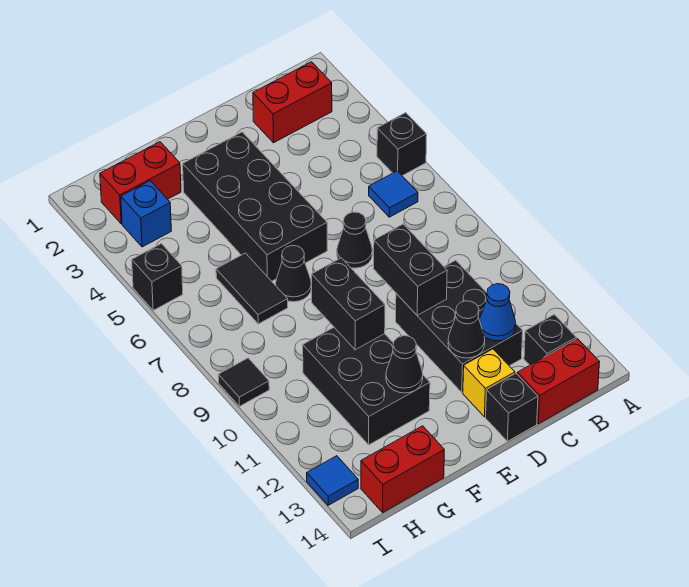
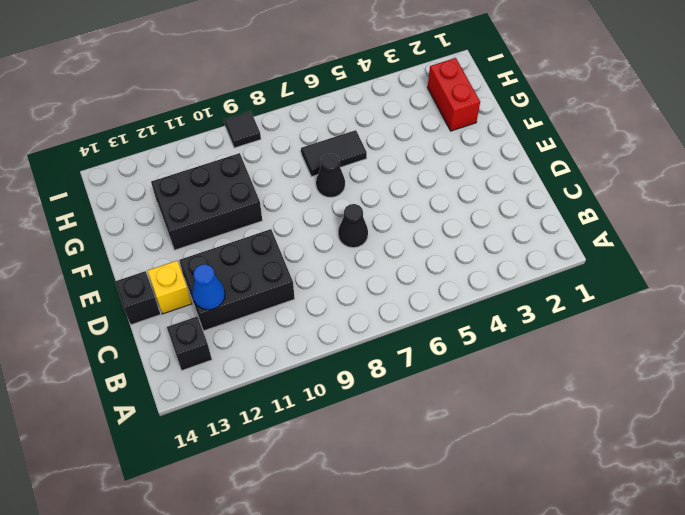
none -> black 1x1 brick [377,113,427,176]
none -> red 1x2 brick [253,62,332,143]
none -> blue 1x1 tile [369,171,418,217]

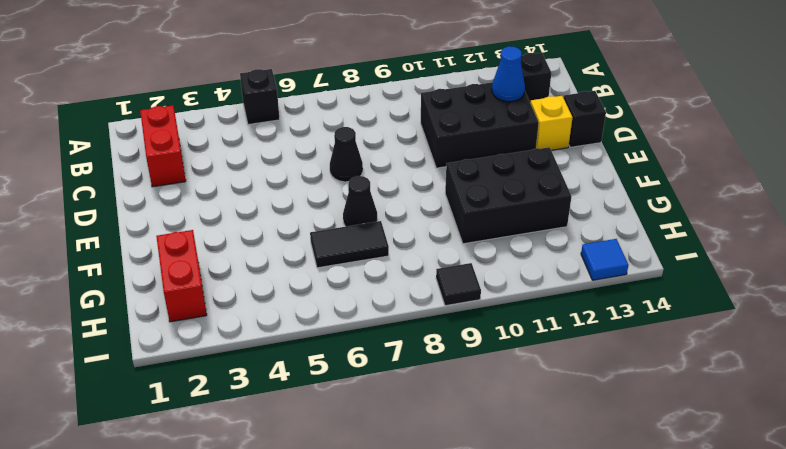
none -> blue 1x1 tile [369,171,418,217]
none -> red 1x2 brick [517,339,599,424]
none -> black 2x4 brick [183,132,327,281]

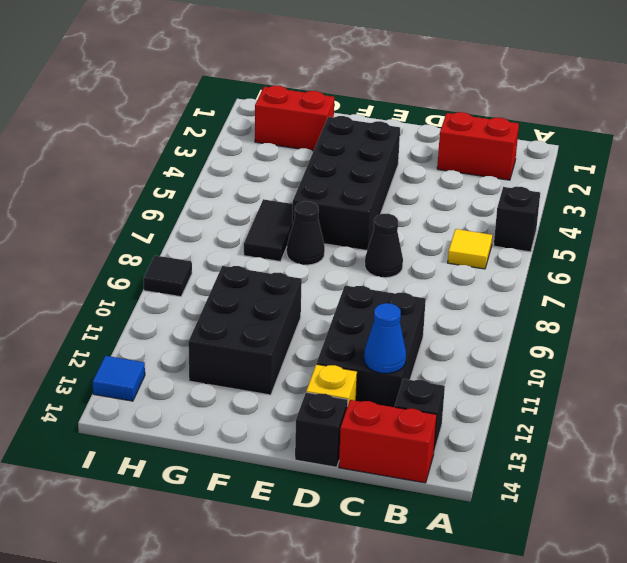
yellow 1x1 tile [448,229,492,269] -> blue 1x1 tile [369,171,418,217]
none -> red 1x2 brick [361,426,444,512]
none -> blue 1x1 brick [121,181,171,247]
none -> black 1x1 brick [132,244,183,310]

